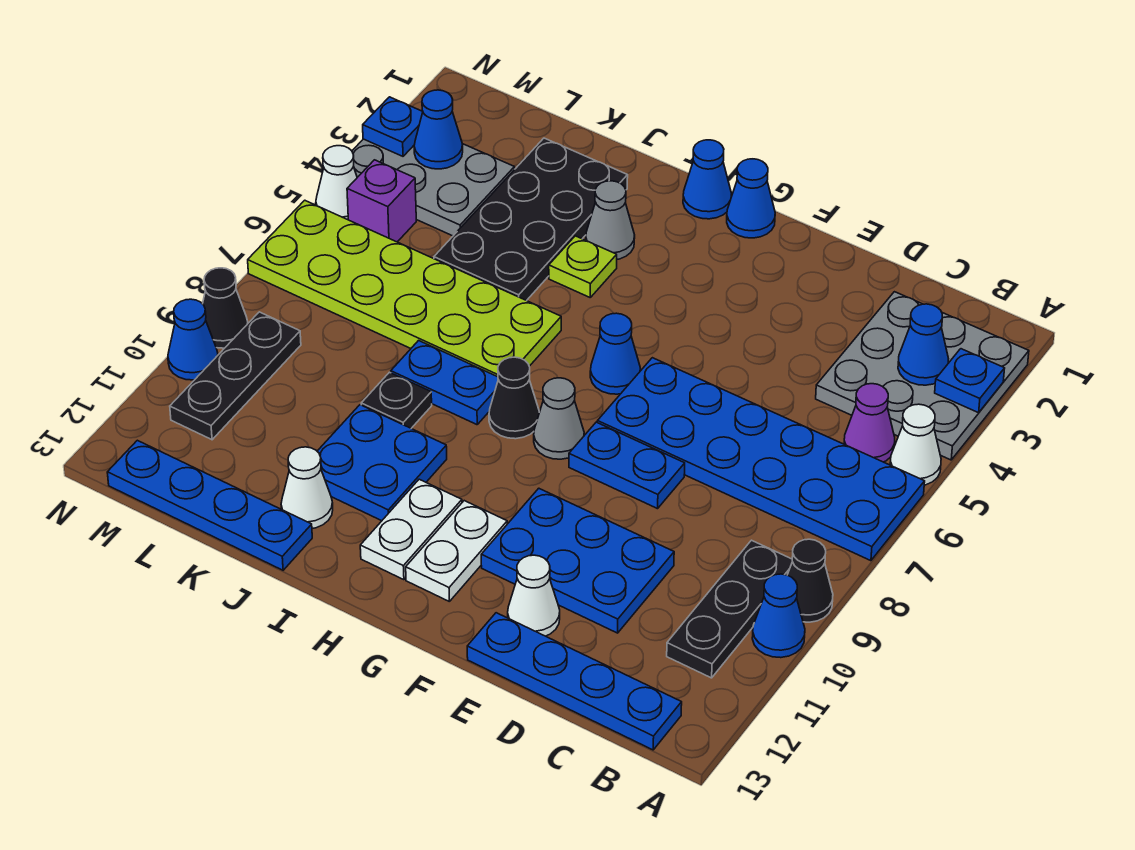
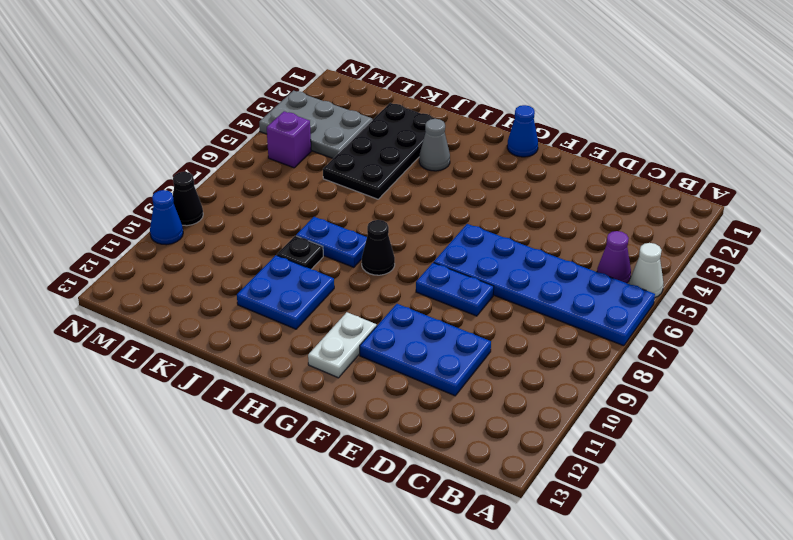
none -> grey 3x3 plate [816,292,1029,460]
none -> black 1x1 cone [788,539,833,622]
none -> blue 1x1 cone [752,574,805,658]
none -> black 1x3 plate [667,540,792,678]

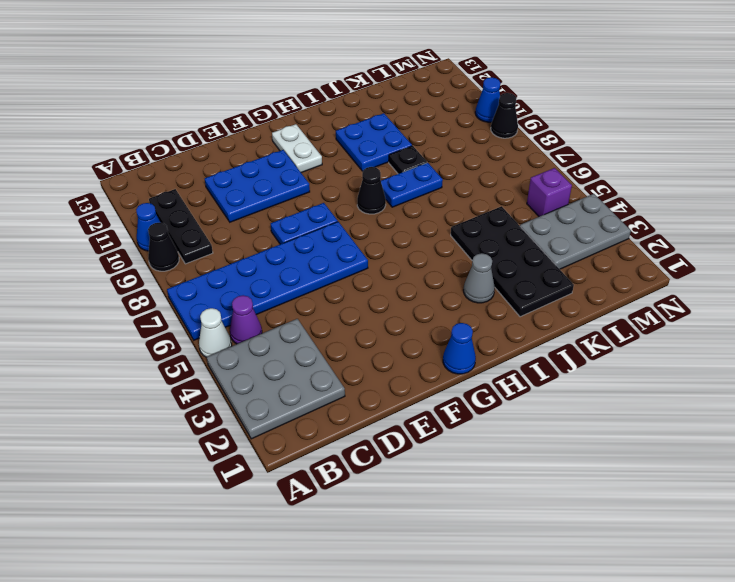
none -> blue 1x4 plate [467,613,682,750]
none -> white 1x1 cone [508,555,560,636]
none -> blue 1x1 cone [590,313,640,394]
none -> grey 1x1 cone [534,378,584,459]

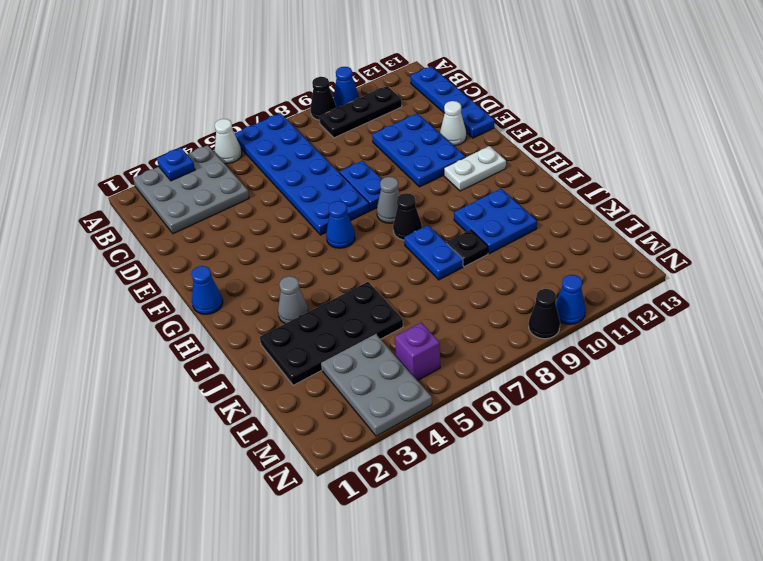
none -> purple 1x1 cone [844,384,895,462]
none -> blue 1x1 cone [683,140,732,219]
none -> white 1x2 plate [360,479,462,580]
none -> lime 1x1 plate [549,236,617,297]

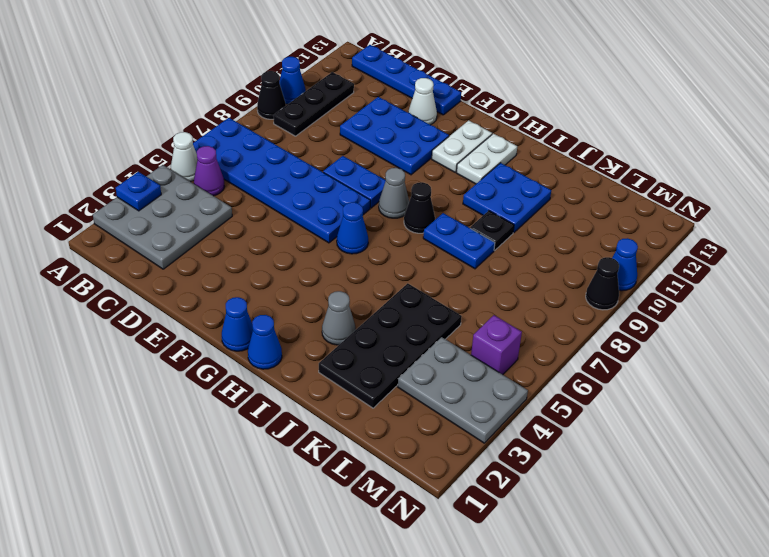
none -> lime 1x1 plate [549,236,617,297]
none -> lime 2x6 plate [248,200,561,377]
none -> white 1x1 cone [281,447,333,529]
none -> blue 1x4 plate [107,440,312,570]

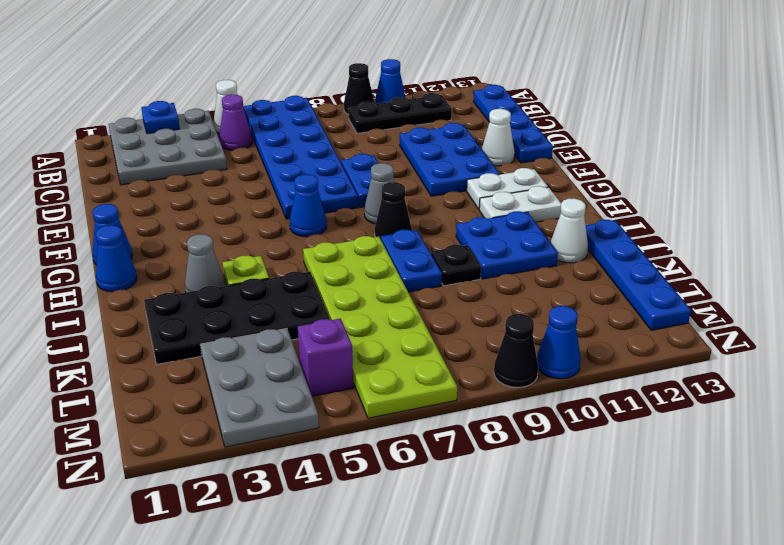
none -> black 1x3 plate [170,312,301,440]
none -> white 1x1 cone [316,146,357,220]
none -> blue 1x1 cone [898,304,948,385]
none -> blue 1x1 cone [414,90,463,169]

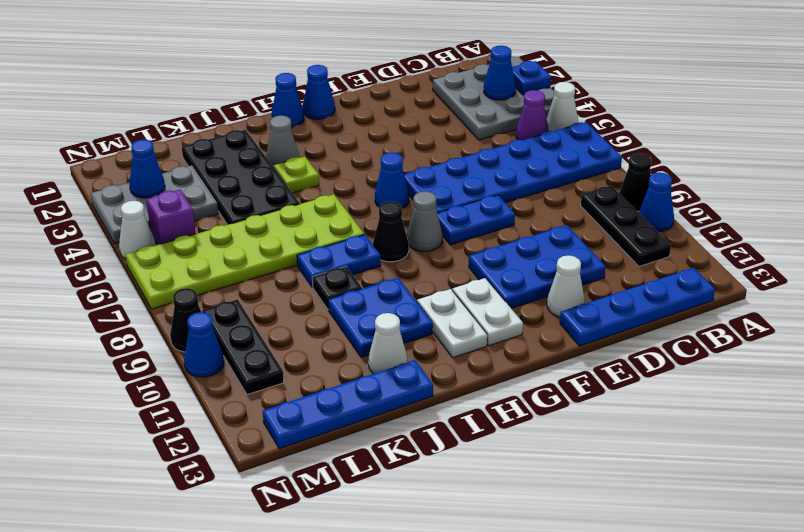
none -> blue 1x1 plate [363,97,423,156]

